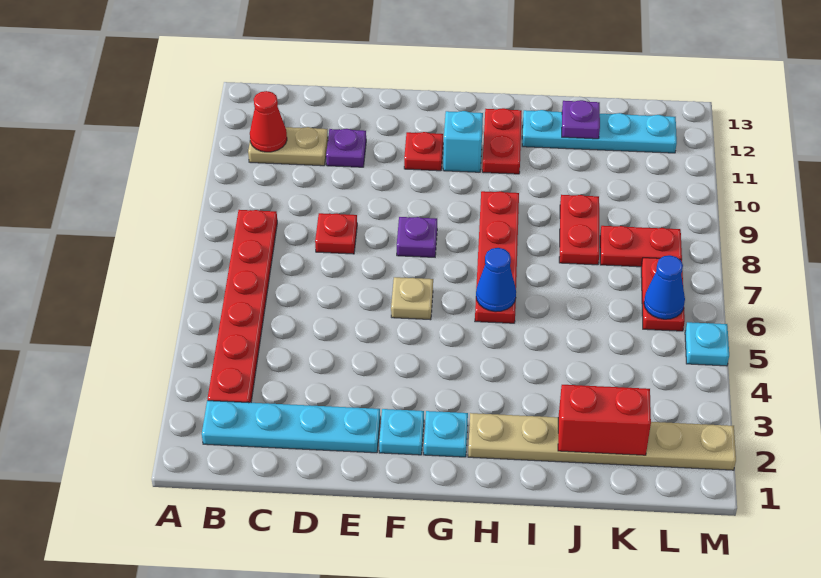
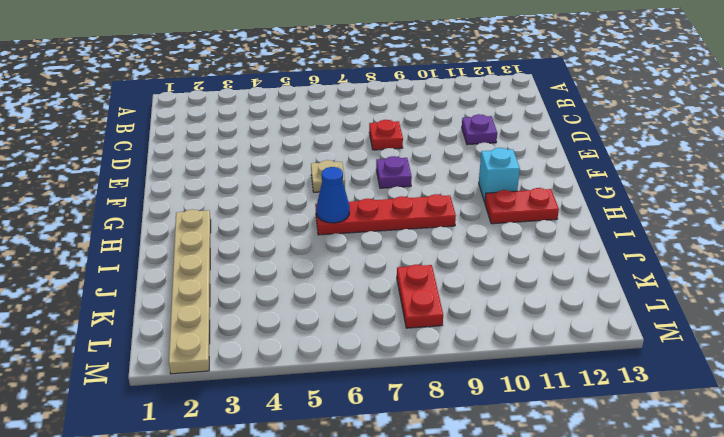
none -> cyan 1x4 plate [202,401,380,453]
none -> red 1x6 plate [207,210,277,403]
none -> tan 1x2 plate [248,127,328,166]

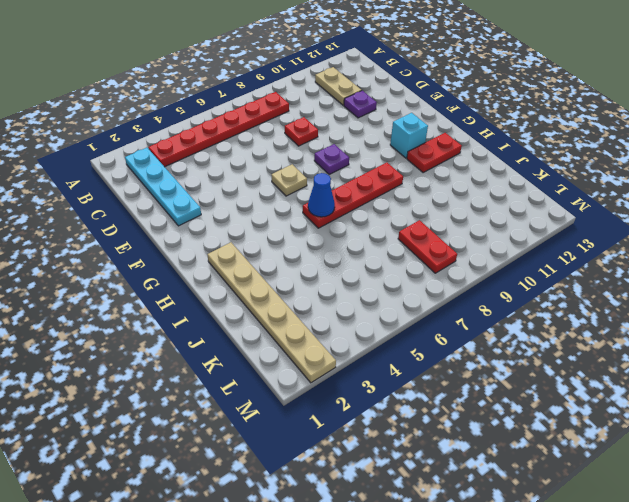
none -> cyan 1x1 plate [379,409,424,455]
none -> red 1x1 plate [404,132,443,171]
none -> cyan 1x1 plate [424,411,468,457]

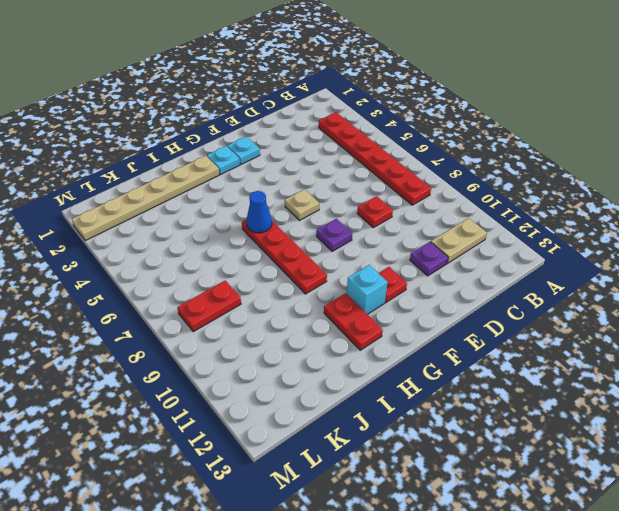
none -> cyan 1x4 plate [202,401,380,453]
none -> cyan 1x4 plate [522,110,677,153]
none -> red 1x2 plate [559,195,599,265]

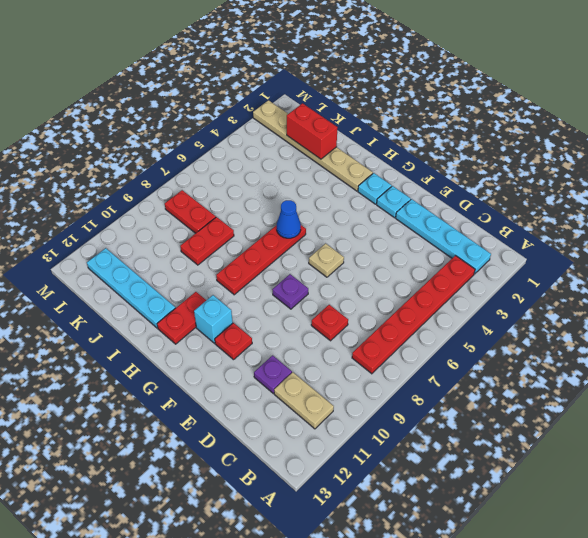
none -> red 1x2 plate [641,258,685,331]
none -> cyan 1x1 plate [685,322,729,366]
none -> red 1x1 cone [250,91,287,152]

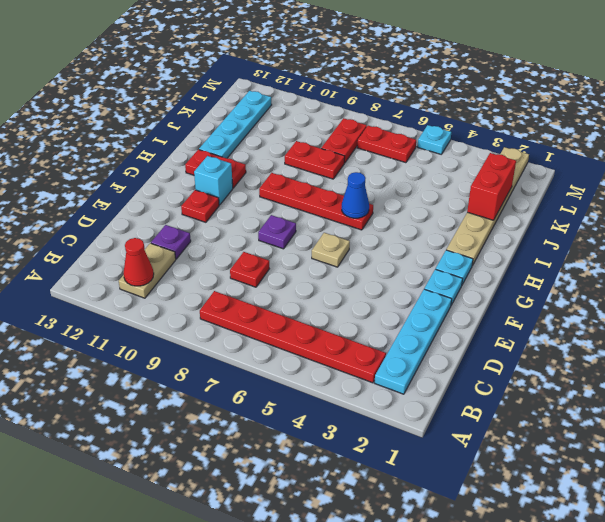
none -> purple 1x1 plate [562,100,600,139]
none -> blue 1x1 cone [644,255,685,319]

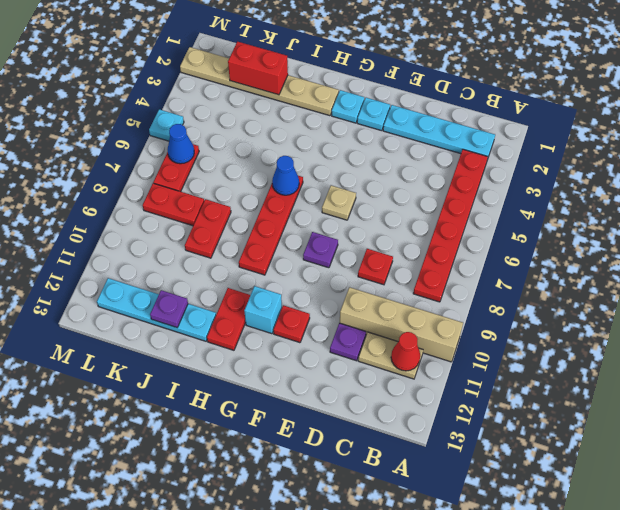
tan 1x4 brick [340,287,463,362] -> none

